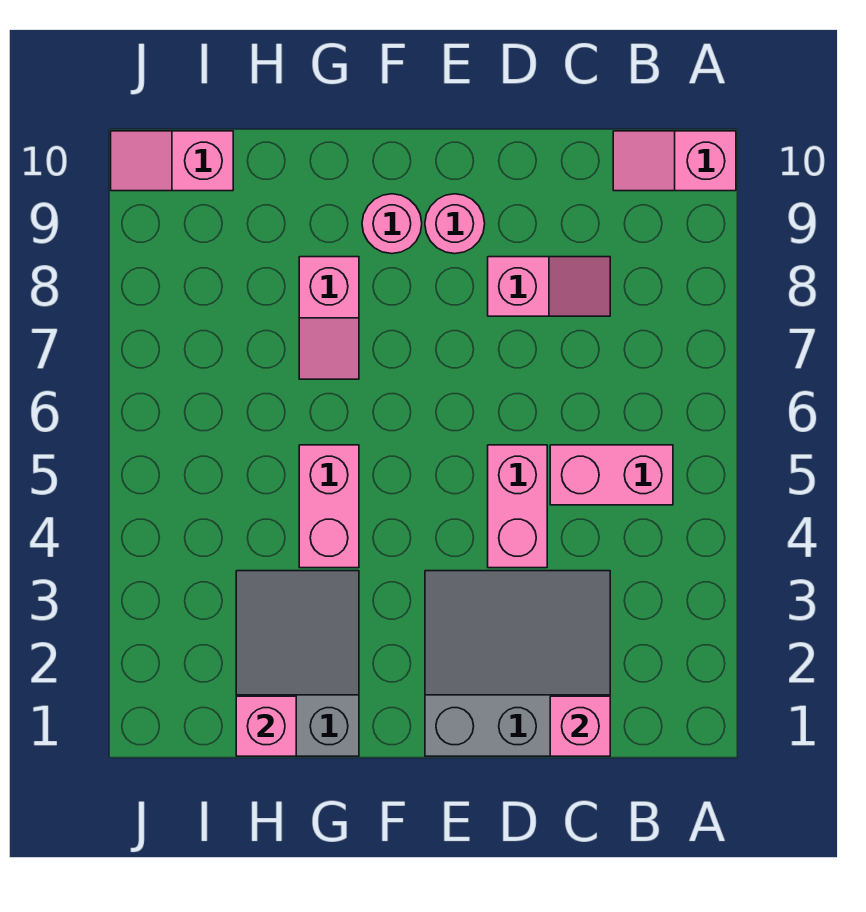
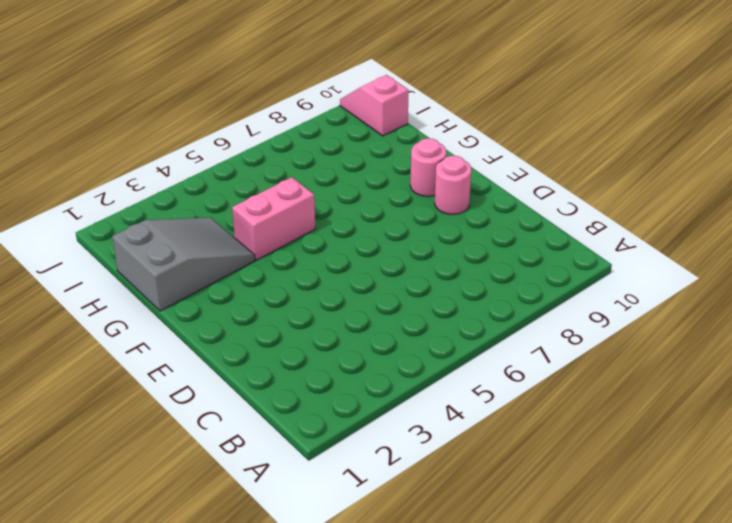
none -> pink 1x2 slope [613,131,736,191]
none -> pink 1x2 brick [550,445,673,505]
none -> grey 3x3 slope [425,571,610,756]

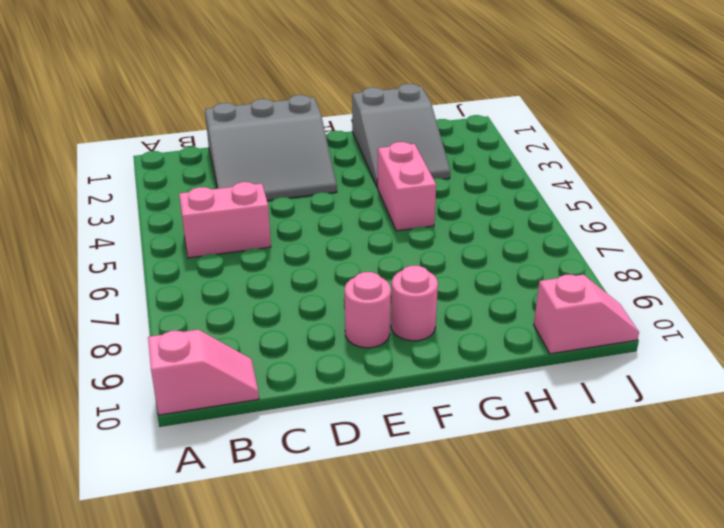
none -> pink 1x2 slope [488,257,610,316]
none -> pink 1x2 brick [488,445,547,568]
none -> pink 1x2 slope [299,257,359,379]

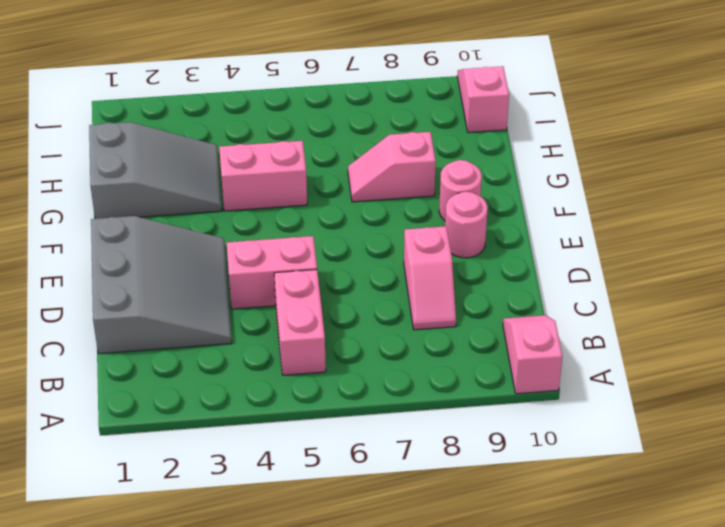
none -> pink 1x1 brick [550,696,610,756]
none -> pink 1x1 brick [236,696,296,756]

